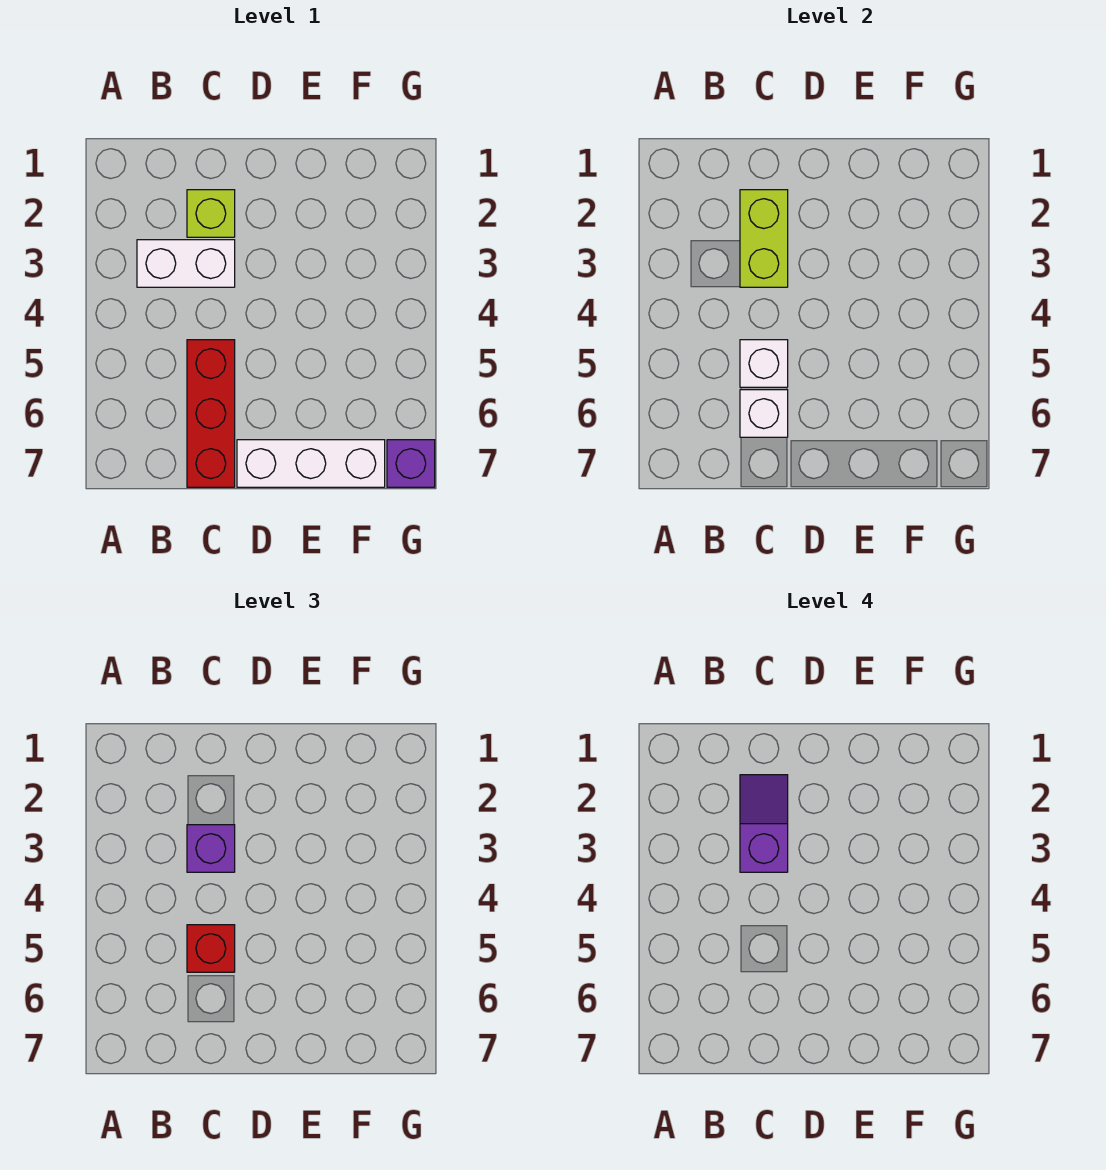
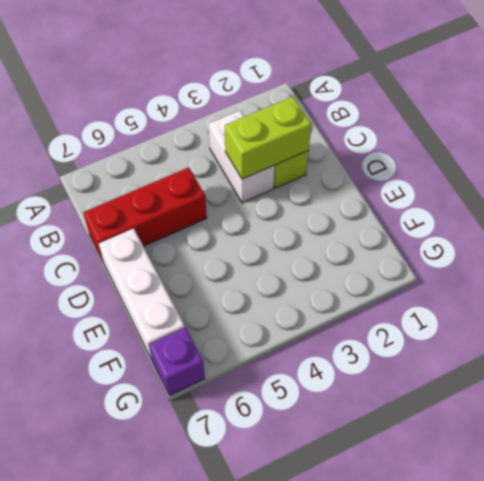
none -> white 1x1 brick [740,340,788,387]
none -> white 1x1 brick [740,390,788,437]

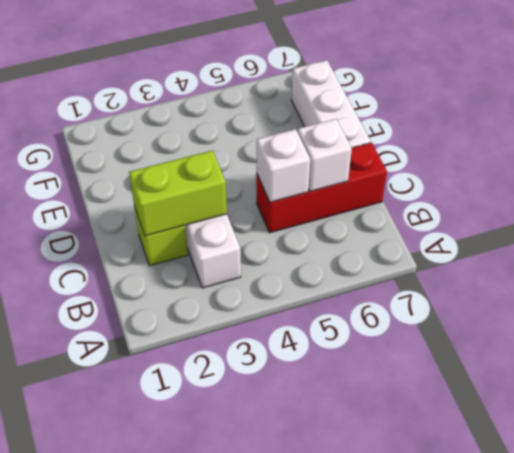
none -> purple 1x1 brick [387,440,435,487]
none -> purple 1x1 brick [187,825,235,872]

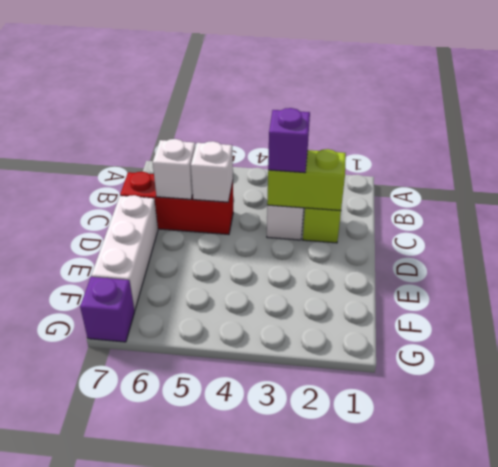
none -> red 1x1 brick [187,925,235,972]
none -> purple 1x2 slope [740,775,788,872]

